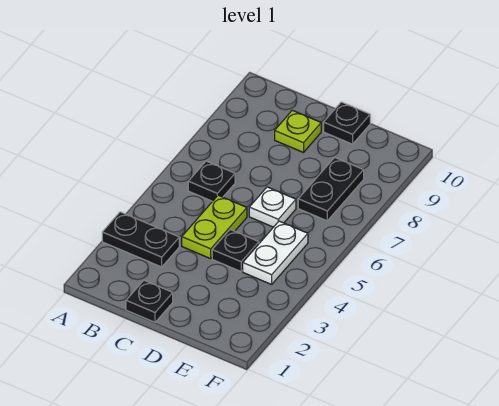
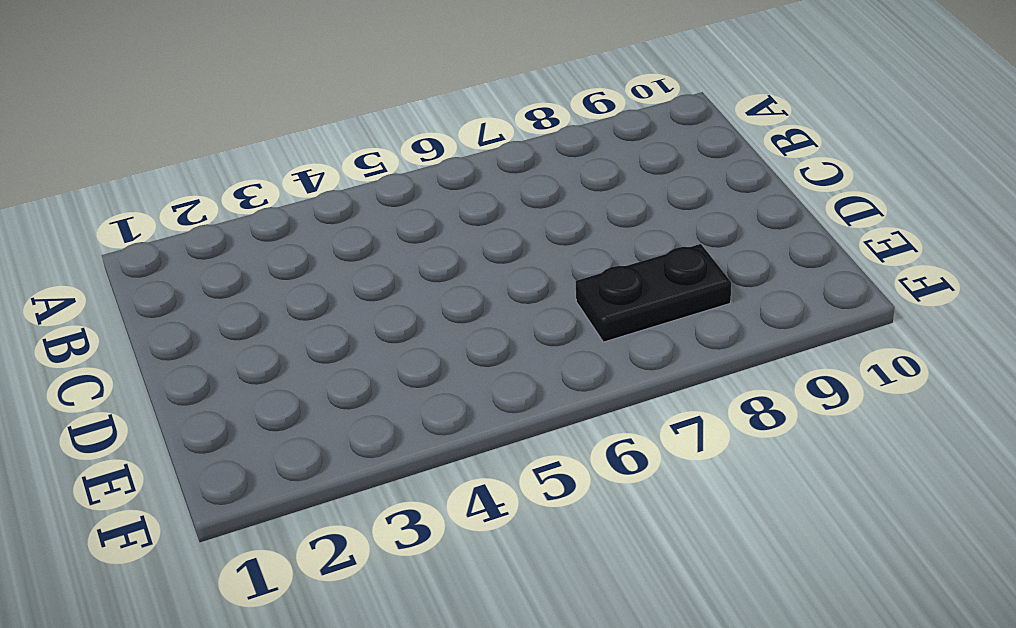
none -> black 1x2 plate [102,212,179,267]
none -> black 1x1 plate [188,161,235,201]

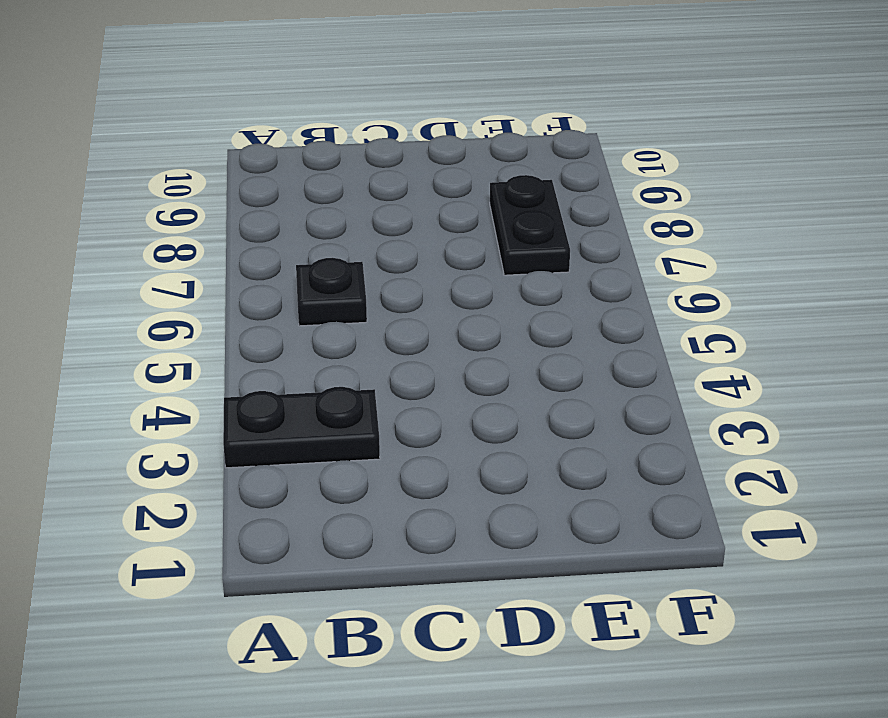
none -> black 1x1 plate [126,280,173,322]
none -> lime 1x2 plate [182,195,247,259]

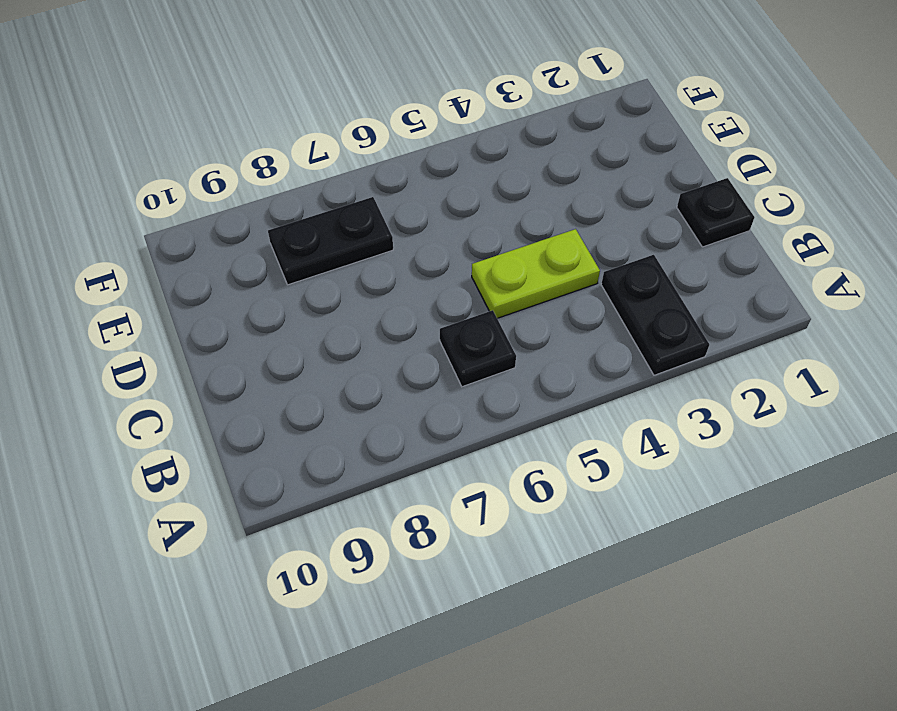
none -> lime 1x1 plate [275,110,321,153]
none -> black 1x1 plate [212,230,259,271]

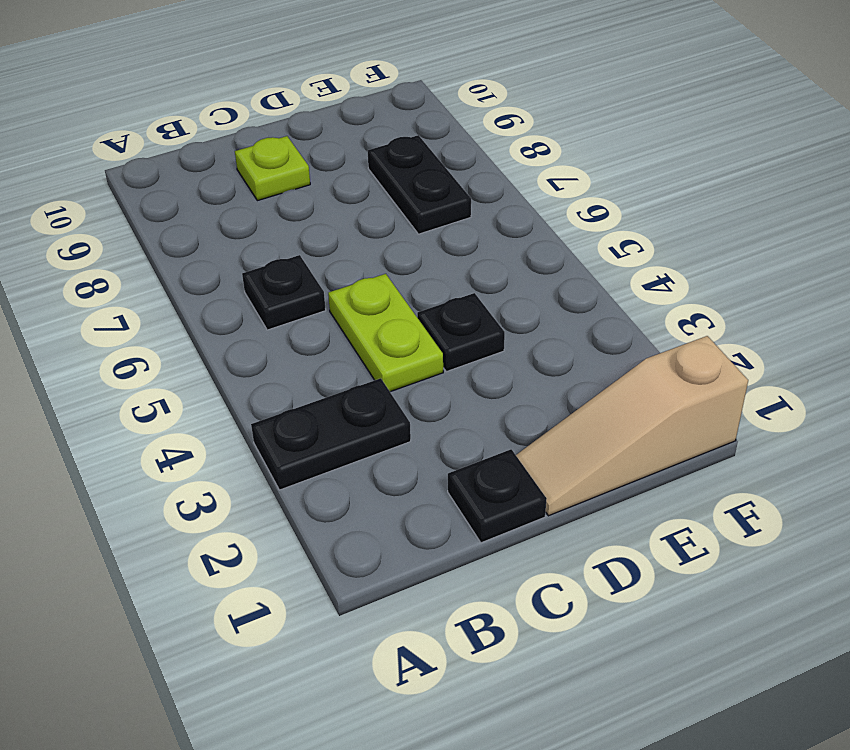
tan 1x3 slope [516,336,748,516] -> none
none -> white 1x1 plate [249,187,296,227]
none -> black 1x1 plate [324,102,370,144]

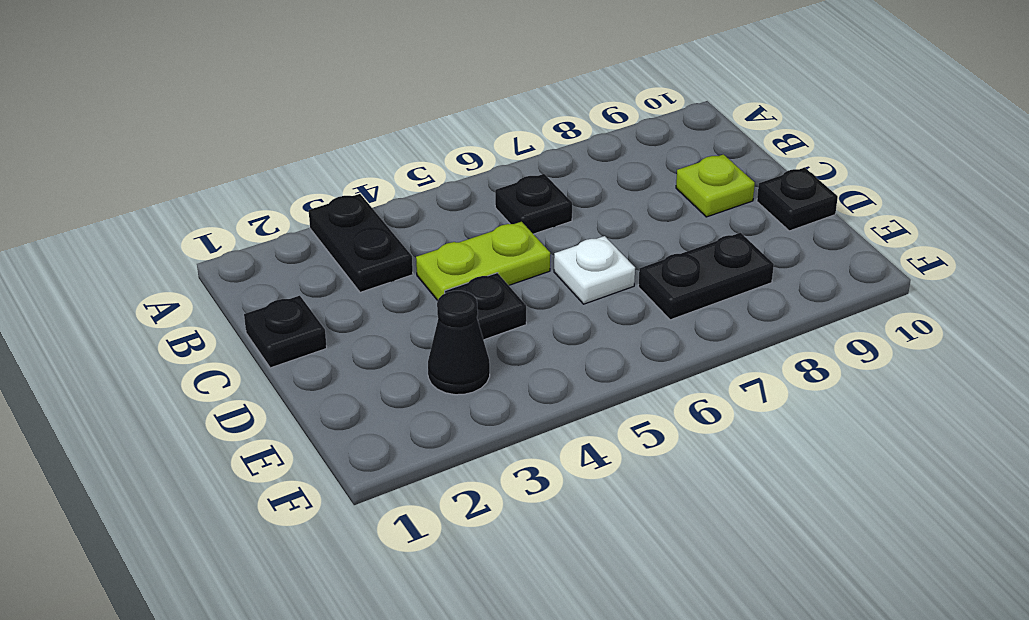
black 1x1 cone [428,291,490,395] -> none
none -> white 1x2 plate [243,221,308,284]

